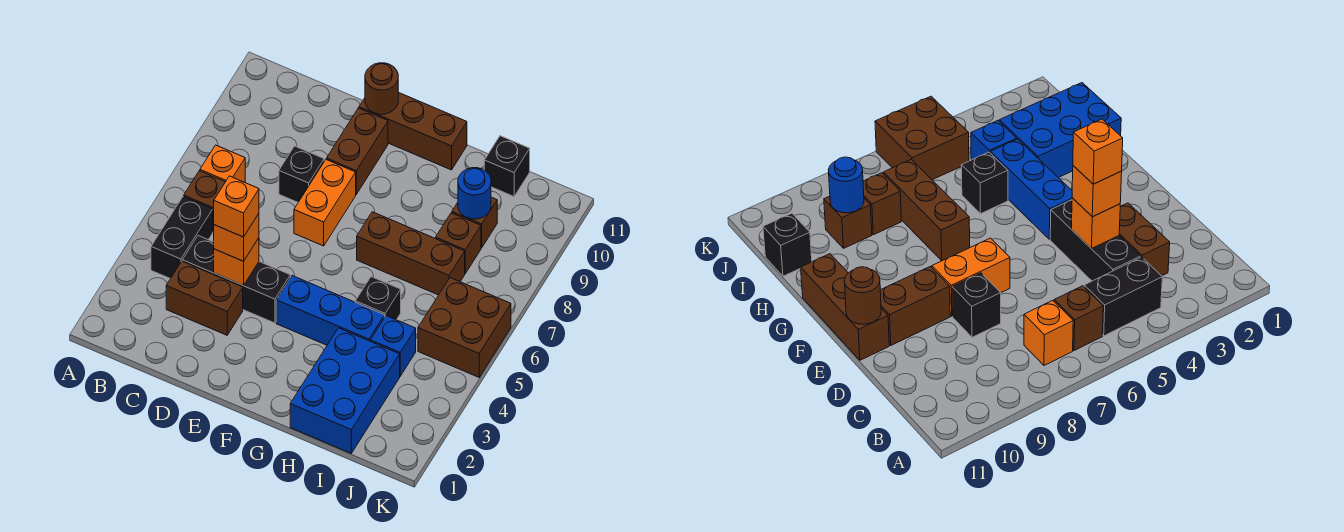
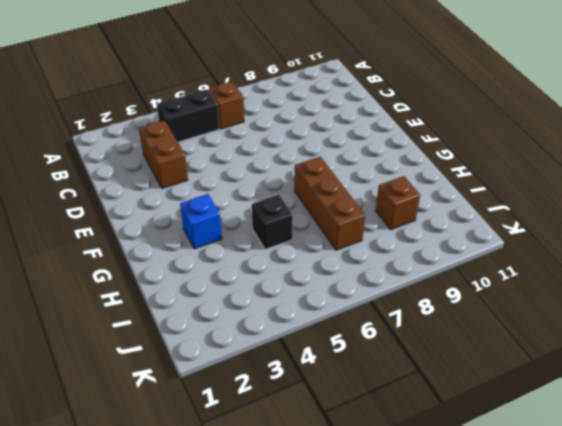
blue 1x1 brick [180,194,222,249] -> blue 1x1 brick moved to [370,316,416,376]
none -> orange 1x1 brick [200,145,245,182]
none -> black 1x3 brick [182,236,290,323]
none -> black 1x1 brick [279,146,324,202]

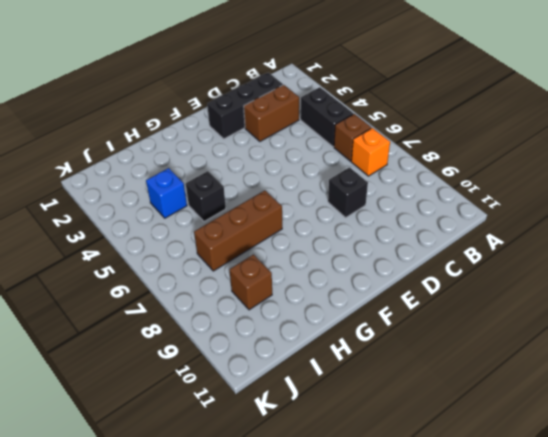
black 1x3 brick [207,72,283,139] -> black 1x3 brick moved to [182,236,290,323]
none -> orange 1x2 brick [294,159,356,246]
none -> brown 1x2 brick [327,108,388,194]
none -> brown 1x3 brick [359,92,467,170]

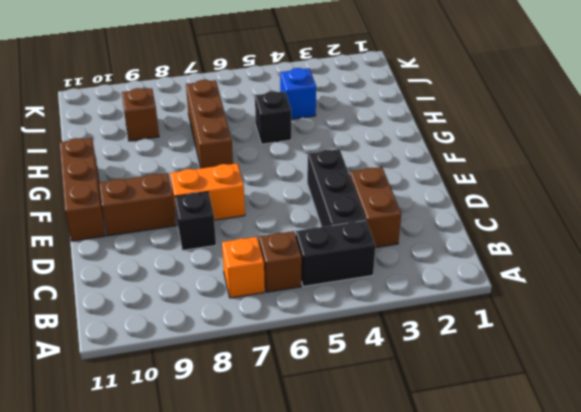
none -> blue 1x3 brick [276,276,384,345]
none -> blue 2x3 brick [290,328,400,453]
none -> brown 1x1 brick [436,213,481,273]

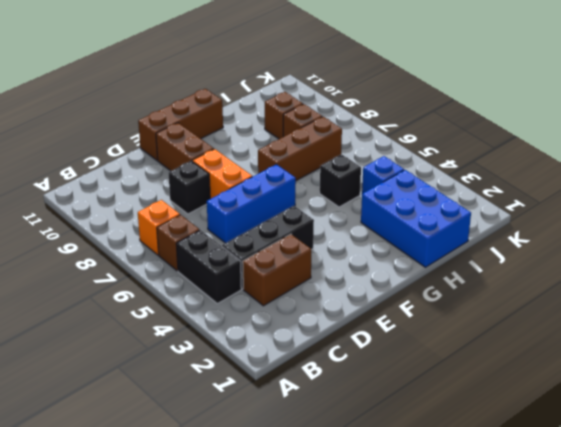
blue 1x3 brick [207,164,296,243] -> blue 1x3 brick moved to [276,276,384,345]
none -> black 1x1 brick [484,136,530,196]
none -> brown 2x2 brick [418,278,511,377]
none -> orange 1x1 brick [214,238,259,286]

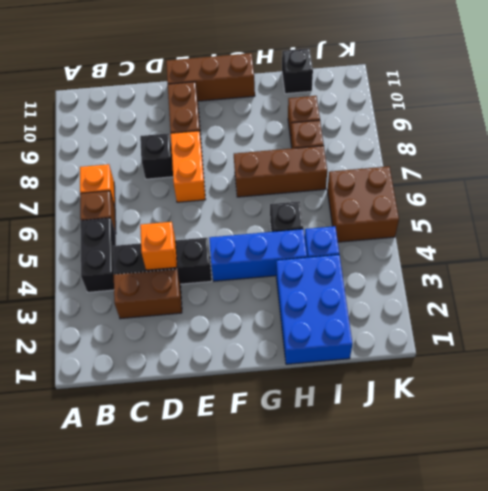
none -> brown 1x1 round brick [365,63,398,114]
none -> blue 1x1 round brick [458,168,491,219]
none -> orange 1x1 brick [214,214,259,261]

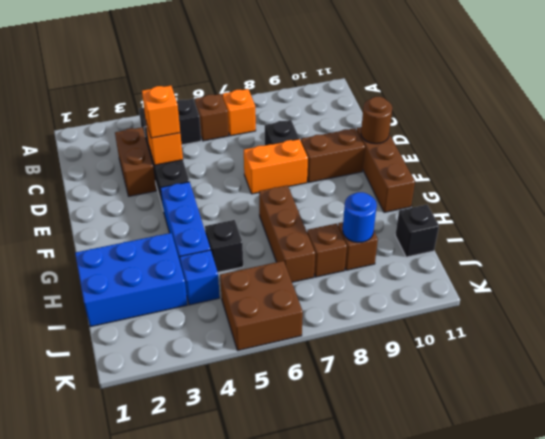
none -> orange 1x1 brick [214,176,259,237]

